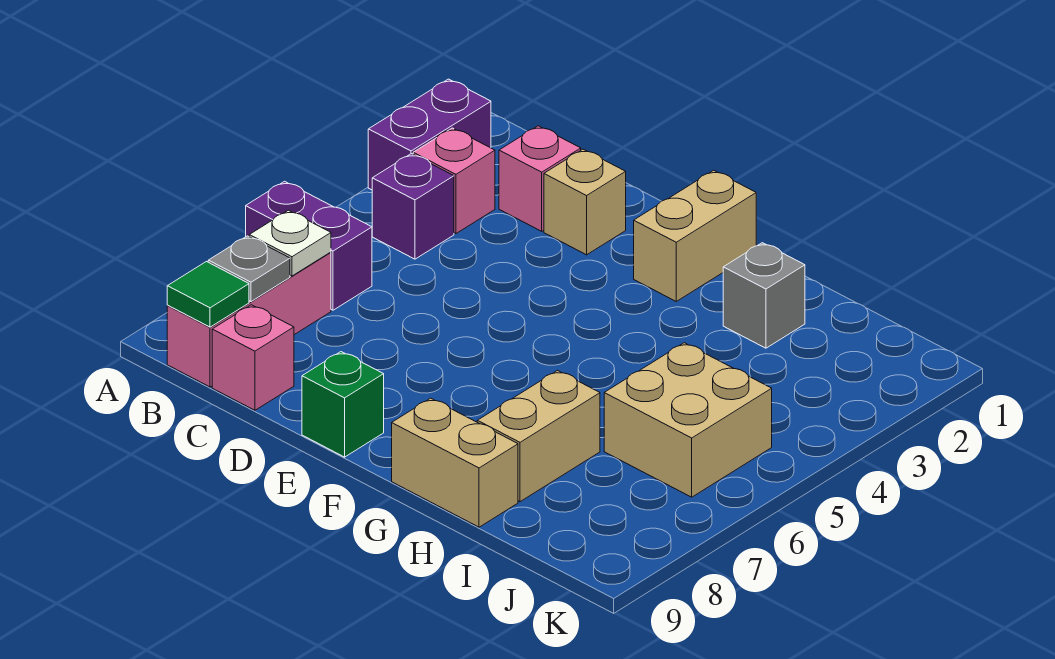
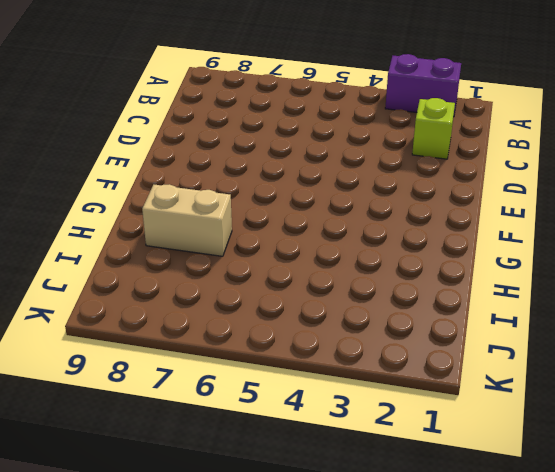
lime 1x1 brick [412,98,455,159] -> pink 1x1 brick [499,126,581,231]
none -> purple 1x2 brick [246,181,372,310]
none -> pink 1x1 brick [413,128,495,234]
none -> purple 1x1 brick [372,154,454,259]

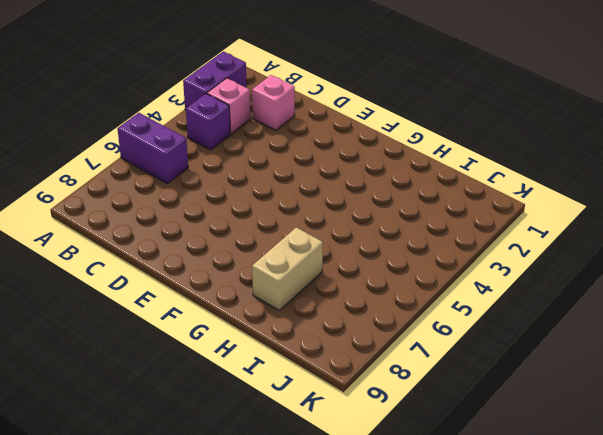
none -> pink 1x3 brick [167,252,331,387]
none -> pink 1x1 brick [212,305,294,410]
none -> tan 1x1 brick [544,149,626,255]

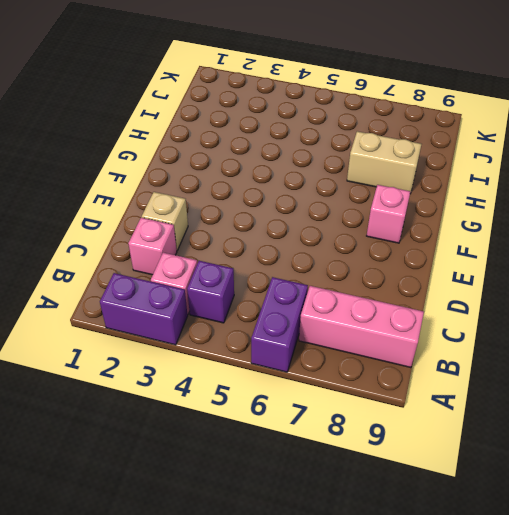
pink 1x1 brick [367,185,410,243] -> pink 1x1 brick moved to [212,305,294,410]
none -> green 1x1 brick [302,352,384,457]
none -> tan 1x2 brick [634,170,756,301]
none -> tan 1x2 brick [392,398,518,527]

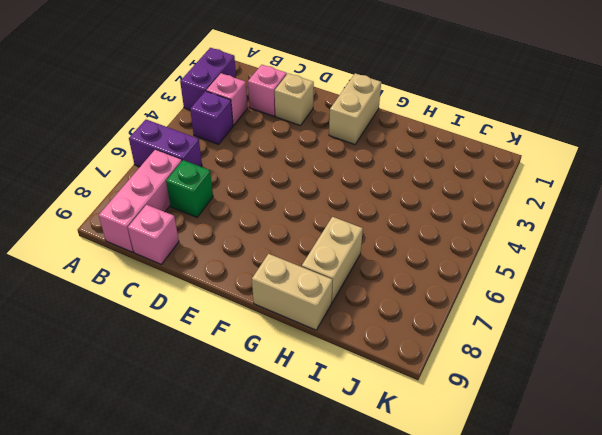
green 1x1 brick [166,160,213,217] -> green 1x1 brick moved to [302,352,384,457]
none -> grey 1x1 brick [723,243,805,348]
none -> tan 2x2 brick [604,343,772,497]
none -> white 1x1 plate [249,210,331,276]

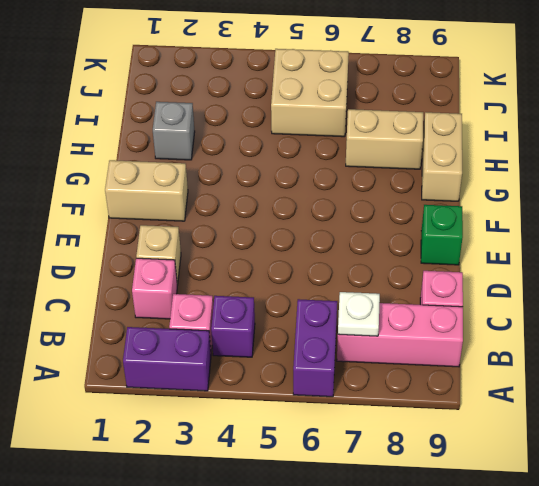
none -> grey 1x1 plate [208,236,290,302]
none -> green 1x1 tile [167,262,249,327]

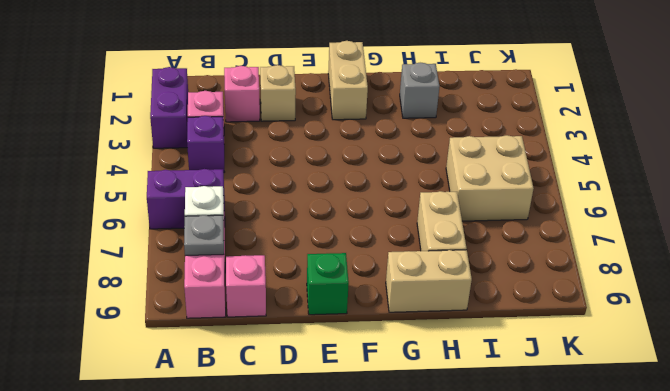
none -> green 1x1 tile [167,262,249,327]

